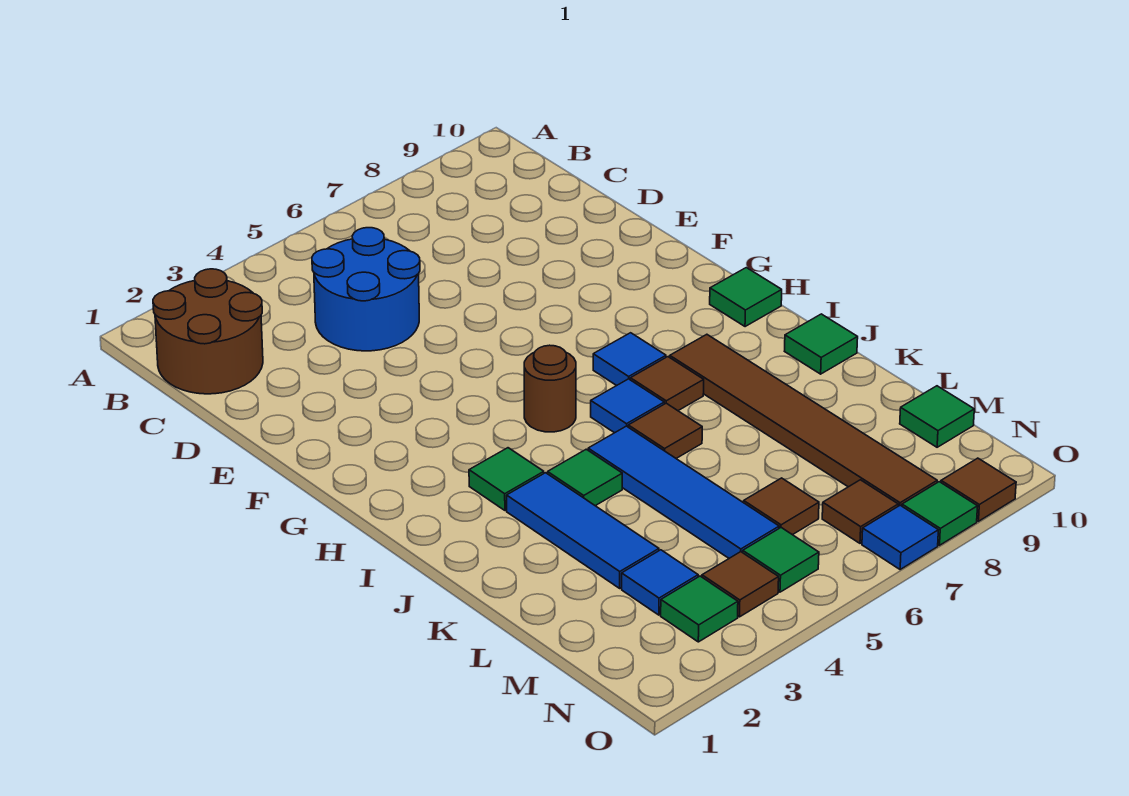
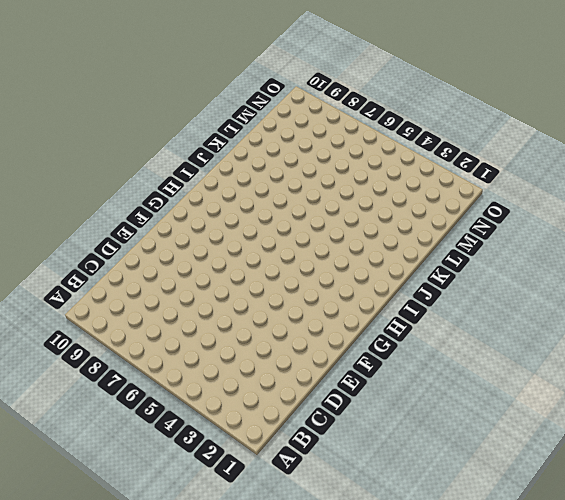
none -> brown 2x2 round brick [153,269,263,394]
none -> blue 2x2 round brick [312,228,420,351]
none -> brown 1x1 round brick [524,345,576,432]

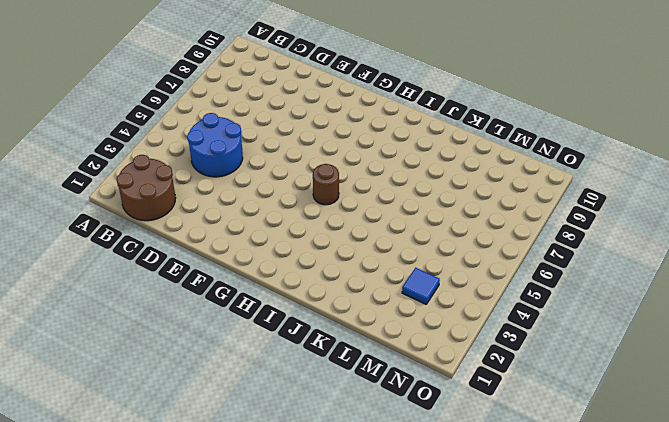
none -> blue 1x1 tile [593,333,666,386]
none -> green 1x1 tile [710,268,782,327]
none -> green 1x1 tile [469,448,544,510]

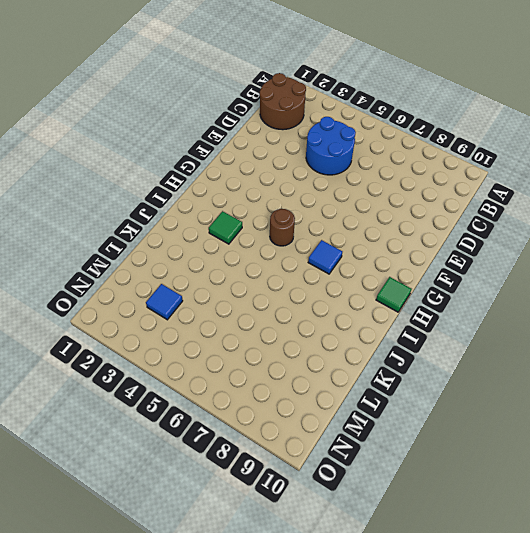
none -> blue 1x1 tile [591,379,664,433]
none -> brown 1x1 tile [630,357,704,411]
none -> brown 1x6 tile [670,334,937,506]

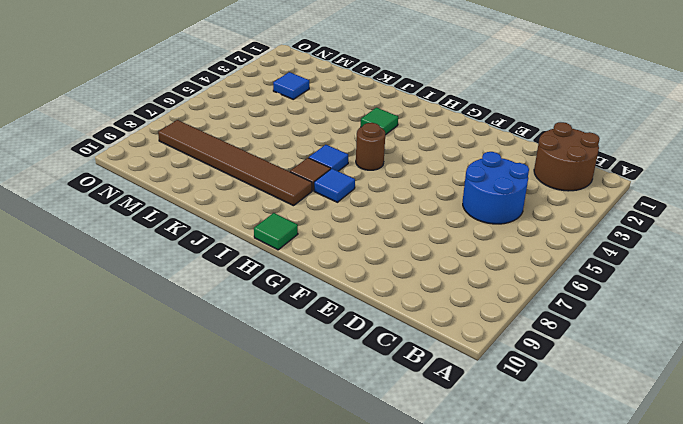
none -> blue 1x3 tile [507,473,659,588]
none -> green 1x1 tile [548,449,622,506]
none -> blue 1x4 tile [588,426,779,558]

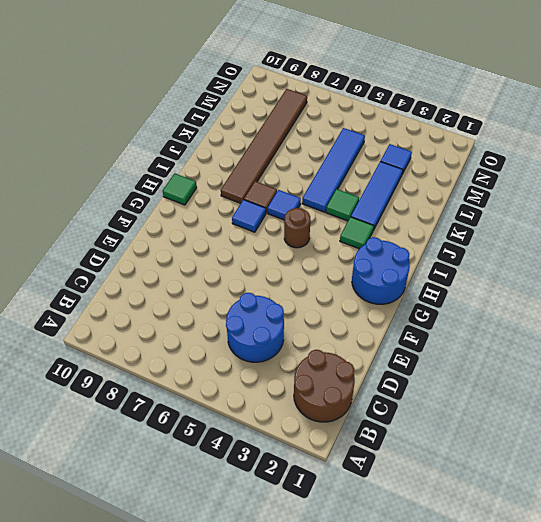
blue 2x2 round brick [352,237,410,304] -> none
none -> brown 1x1 tile [628,403,702,458]
none -> green 1x1 tile [785,314,858,374]
none -> brown 1x1 tile [744,478,819,535]

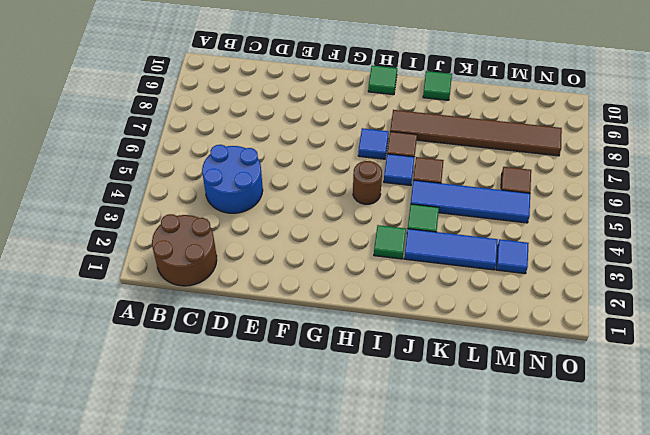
none -> green 1x1 tile [900,386,974,447]
none -> green 1x1 tile [661,576,738,642]
none -> brown 1x1 tile [702,552,779,617]

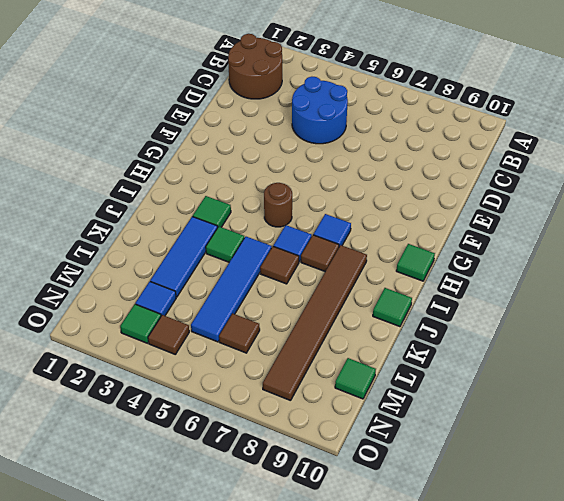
none -> green 1x1 tile [743,528,819,592]
none -> brown 1x1 tile [822,480,898,543]
none -> blue 1x1 tile [862,505,938,569]

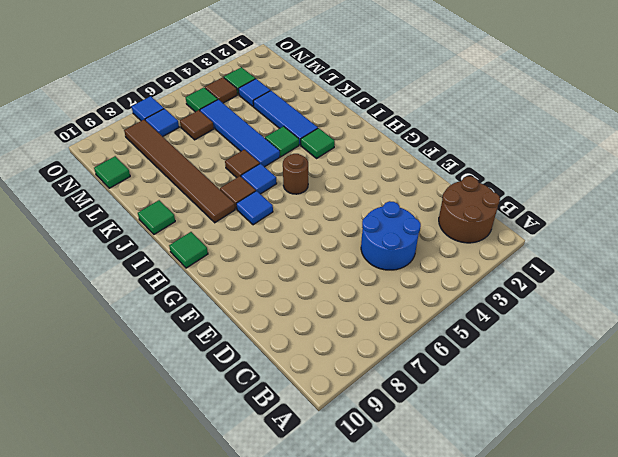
blue 1x1 tile [145,109,179,137] -> brown 1x1 tile [822,480,898,543]
none -> green 1x1 tile [902,482,978,545]
none -> brown 1x1 tile [941,458,1016,521]

